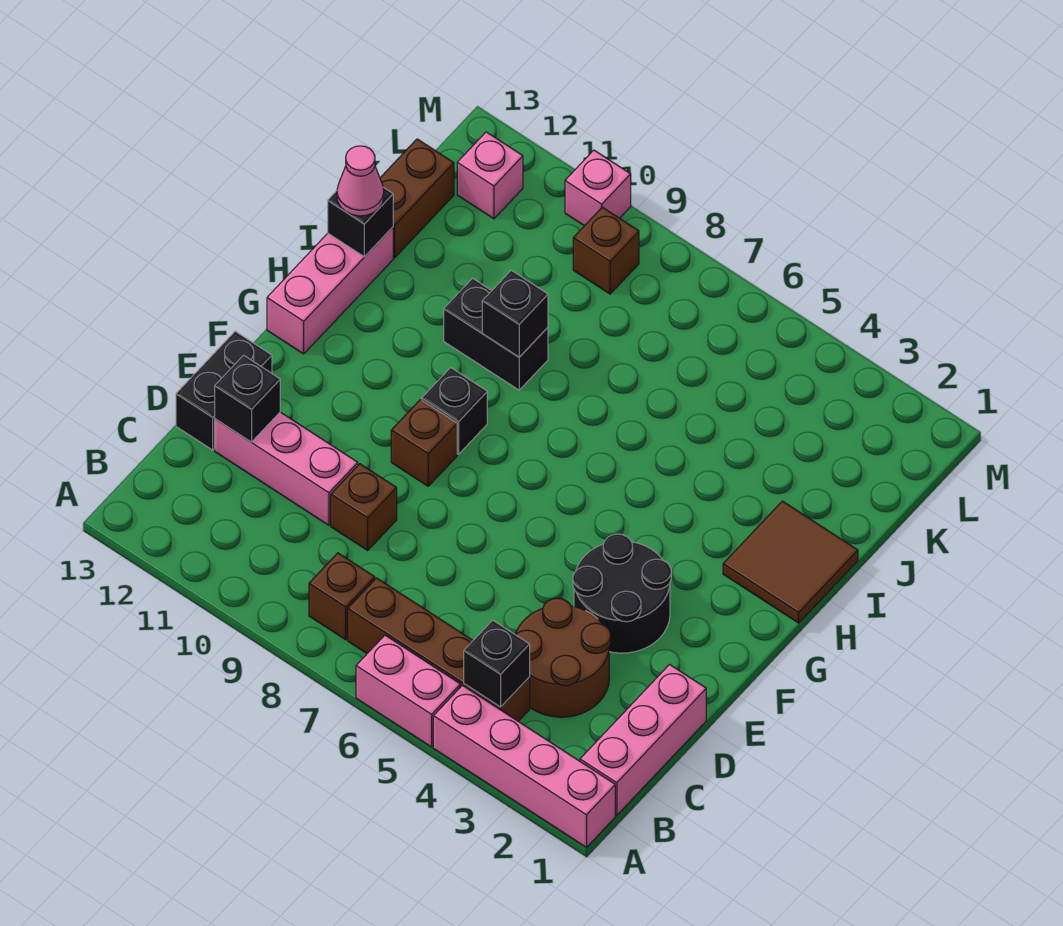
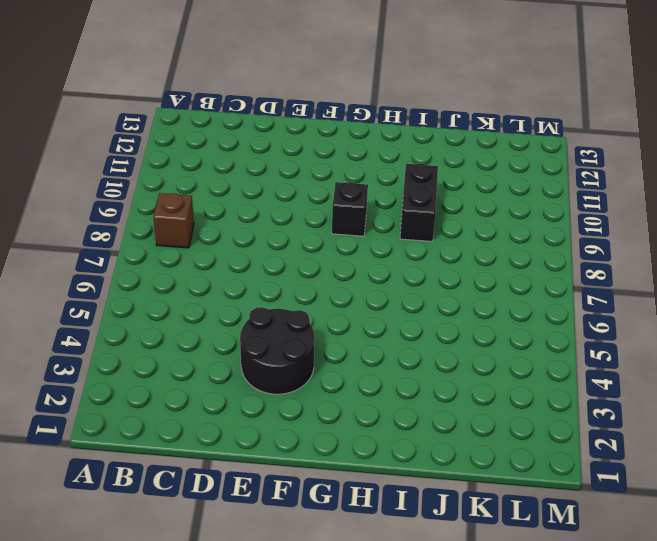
none -> pink 1x4 brick [433,685,615,847]
none -> pink 1x2 brick [356,635,460,747]
none -> pink 1x3 brick [580,665,706,815]

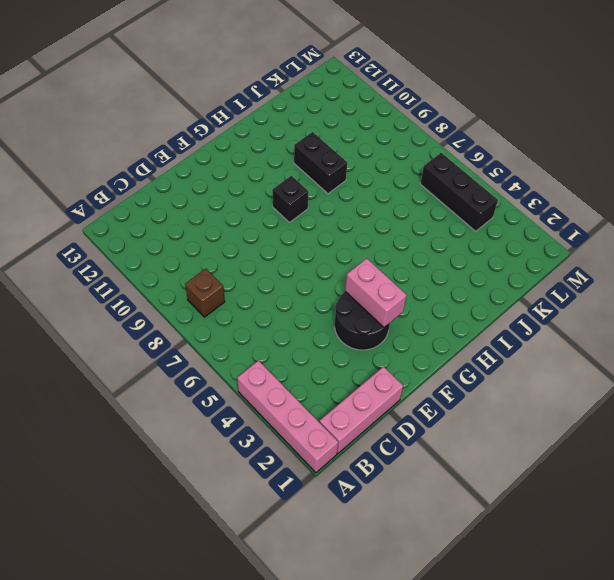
pink 1x2 brick [345,258,407,327] -> pink 1x2 brick moved to [356,635,460,747]
black 1x3 brick [420,153,498,231] -> none
none -> brown 1x4 brick [348,578,530,721]
none -> brown 2x2 round brick [515,598,611,717]
none -> brown 1x1 brick [331,464,397,550]

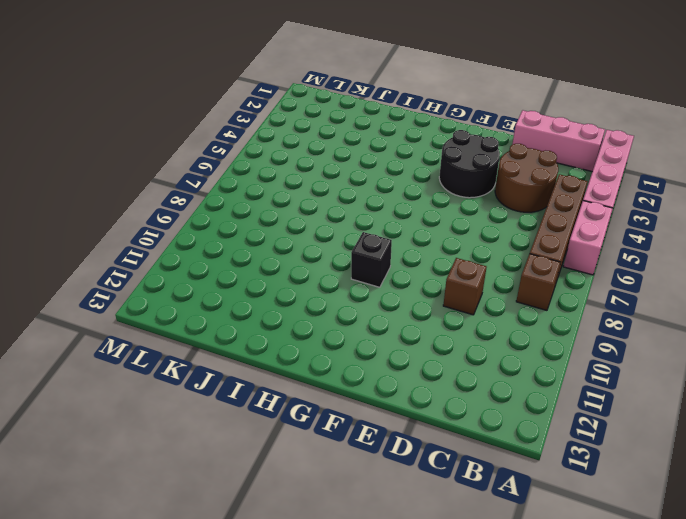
none -> pink 1x3 brick [215,412,358,525]
none -> black 1x2 brick [176,331,272,450]
none -> brown 1x1 brick [391,400,457,486]

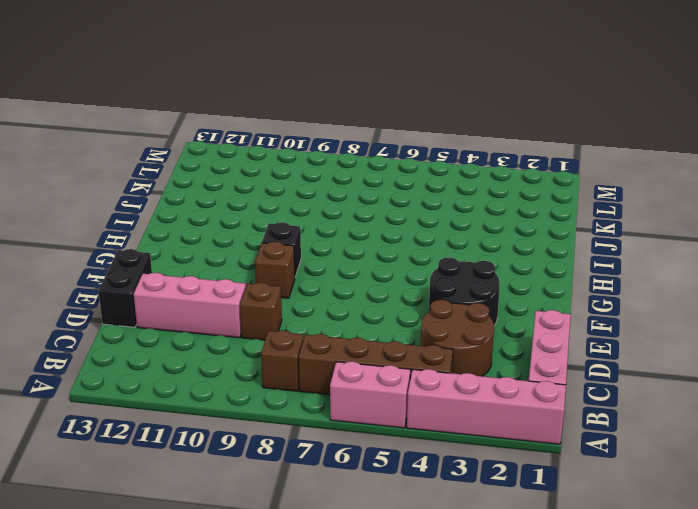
none -> pink 1x3 brick [267,227,393,354]
none -> brown 2x2 tile [723,501,858,623]
none -> black 1x2 brick [444,278,548,390]

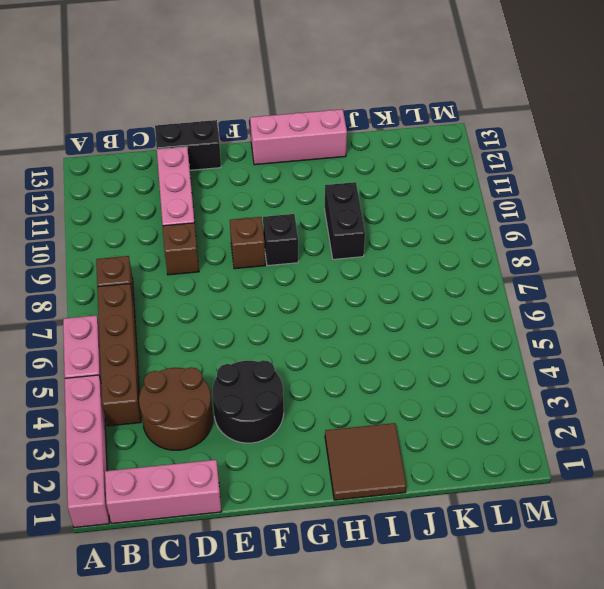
none -> brown 1x2 brick [380,139,454,258]
none -> brown 1x1 brick [573,207,639,294]
none -> pink 1x1 brick [457,132,523,219]

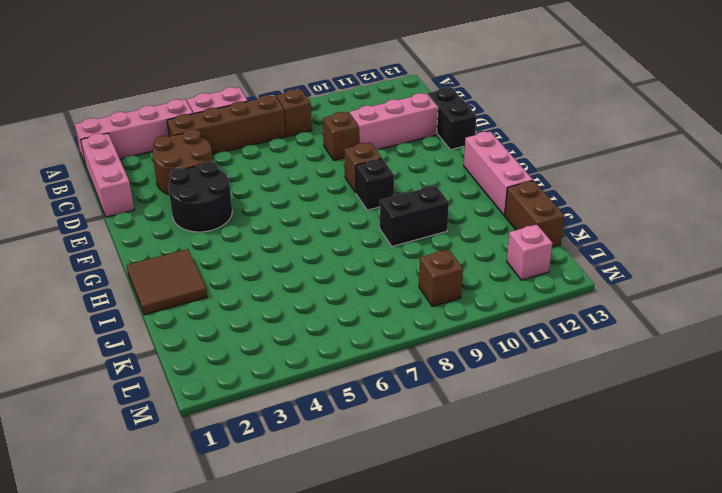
none -> pink 1x1 brick [565,150,631,226]
none -> black 1x1 brick [464,620,530,707]
none -> black 1x1 brick [215,355,280,442]

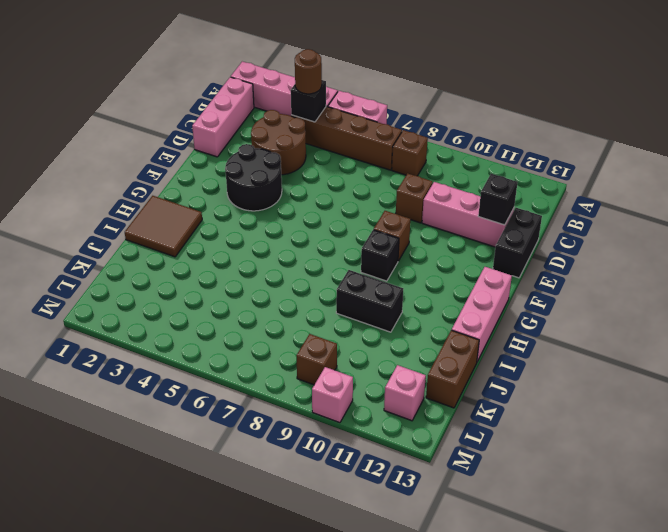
brown 1x1 round brick [295,49,322,94] -> none
none -> black 1x1 brick [482,270,548,357]
none -> black 1x1 brick [328,187,393,257]
none -> pink 1x1 cone [337,146,384,216]

